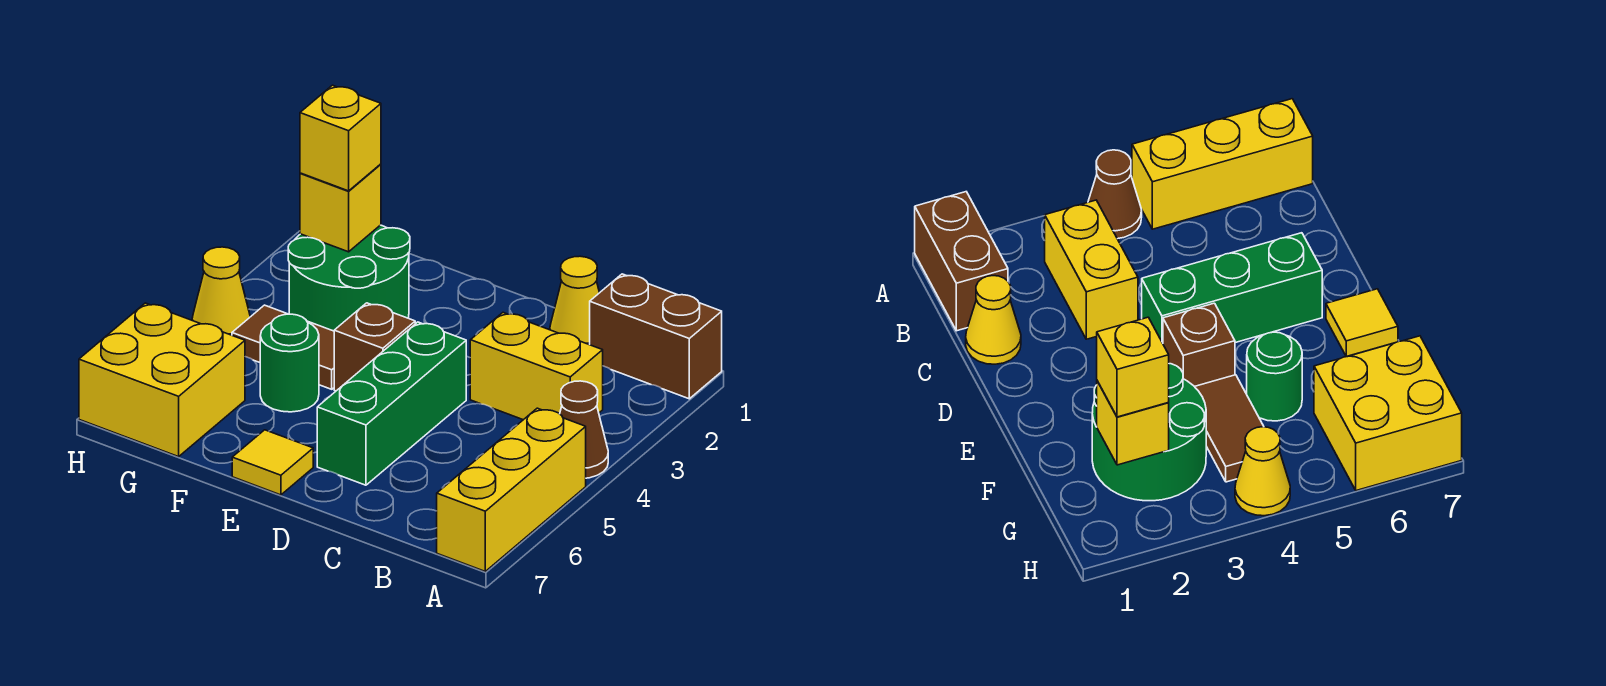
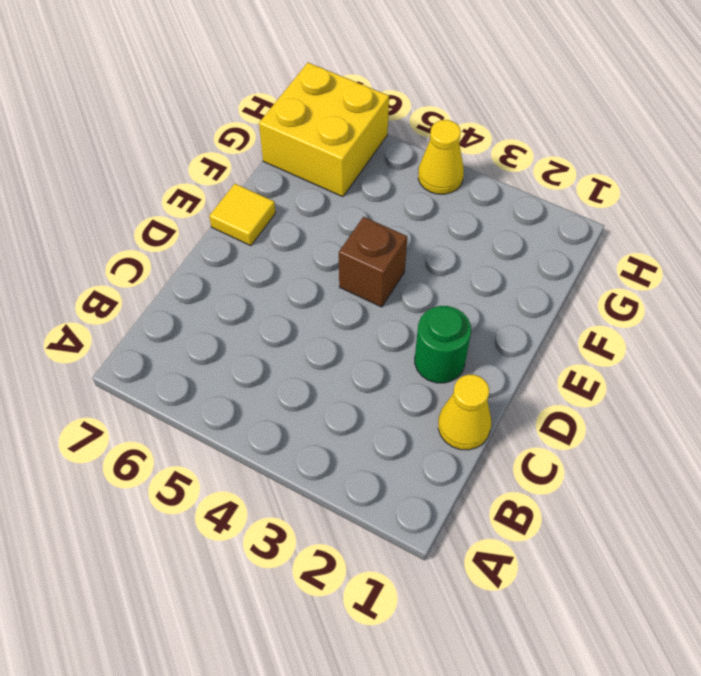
green 1x1 round brick [415,306,471,383] -> green 1x1 round brick moved to [260,314,319,412]
none -> brown 1x2 brick [590,274,722,399]
none -> brown 1x1 cone [560,381,608,478]
none -> yellow 1x3 brick [437,408,586,571]

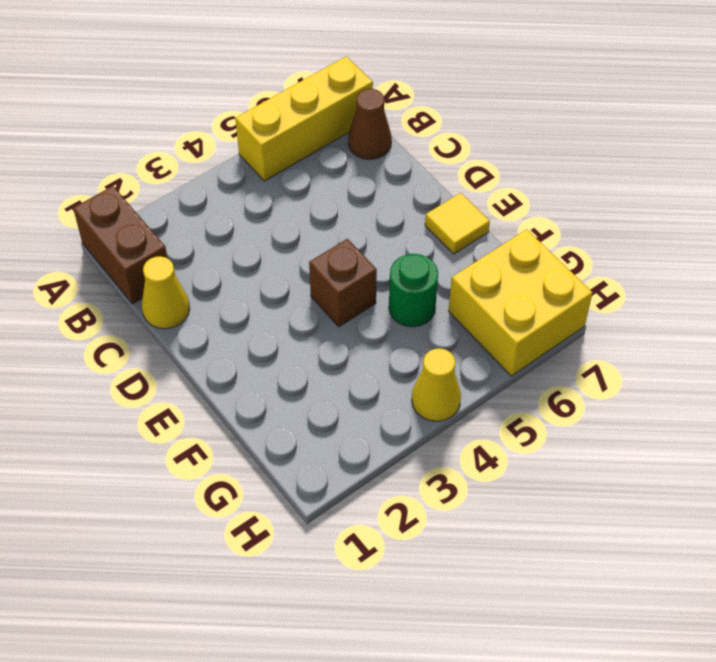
brown 1x1 cone [348,89,392,159] -> brown 1x1 cone moved to [560,381,608,478]
none -> yellow 1x2 brick [470,313,603,420]
none -> green 1x3 brick [317,322,466,485]
none -> green 2x2 round brick [288,225,410,331]

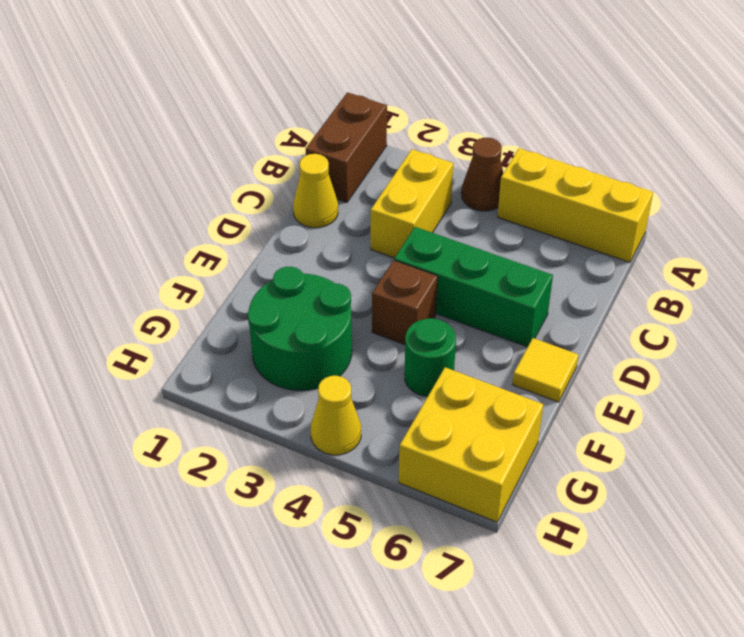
none -> brown 1x2 tile [232,305,334,389]
none -> yellow 1x1 brick [300,164,381,252]
none -> yellow 1x1 brick [300,85,381,191]

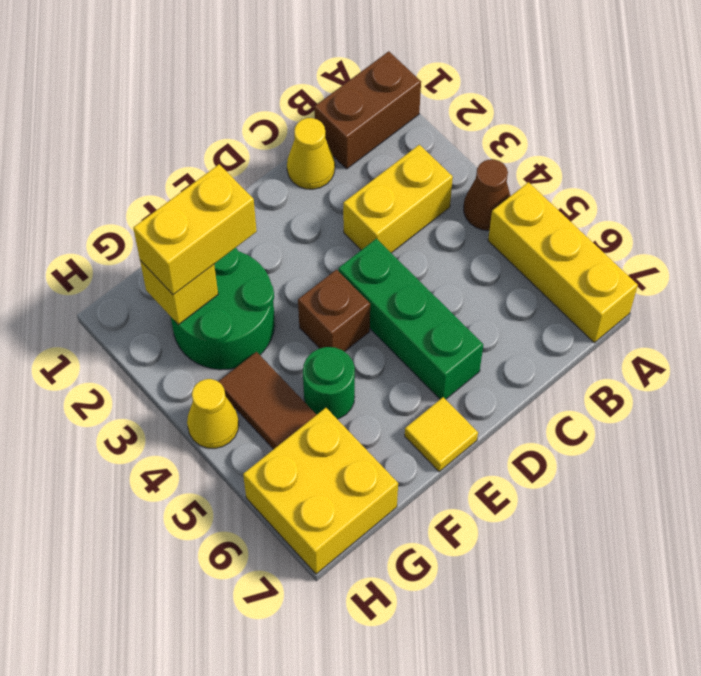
yellow 1x2 brick [133,164,257,295] -> yellow 1x1 brick [300,85,381,191]
brown 1x2 tile [218,352,316,449] -> brown 1x2 tile turned to [232,305,334,389]

